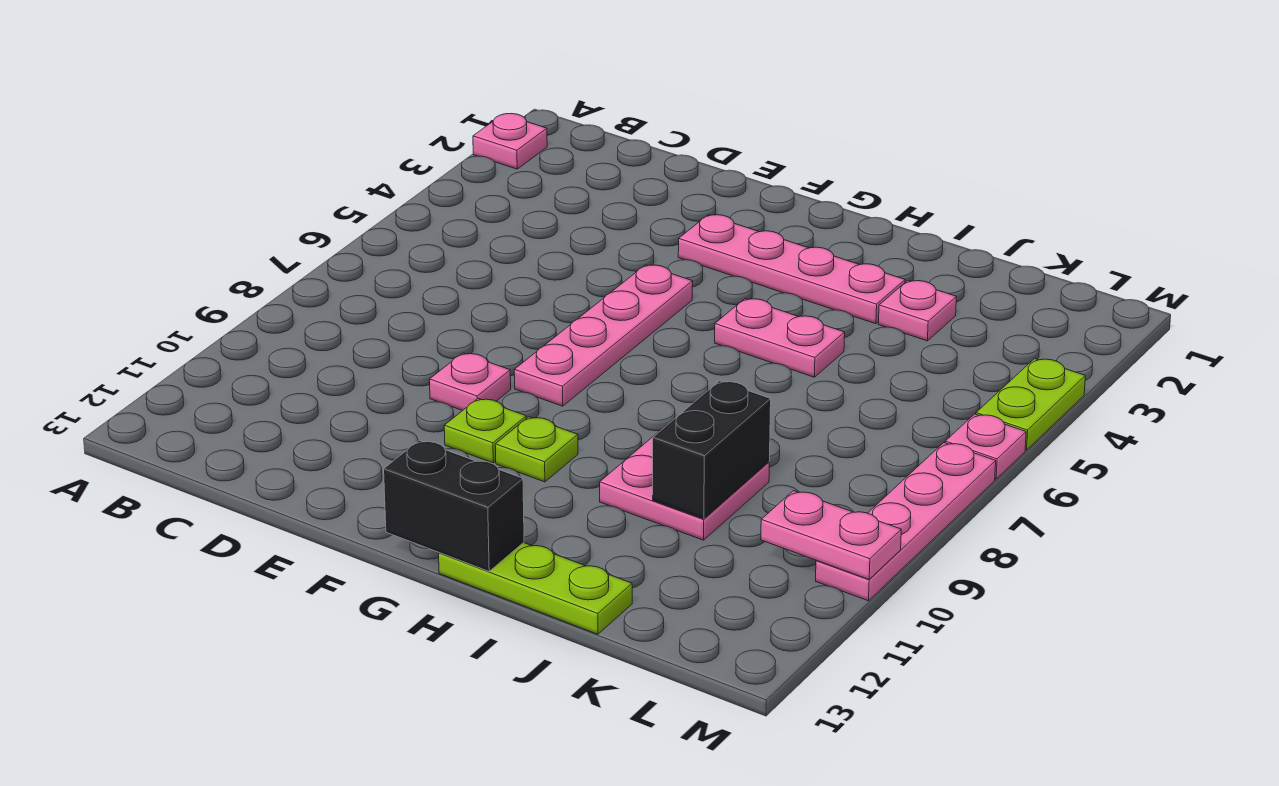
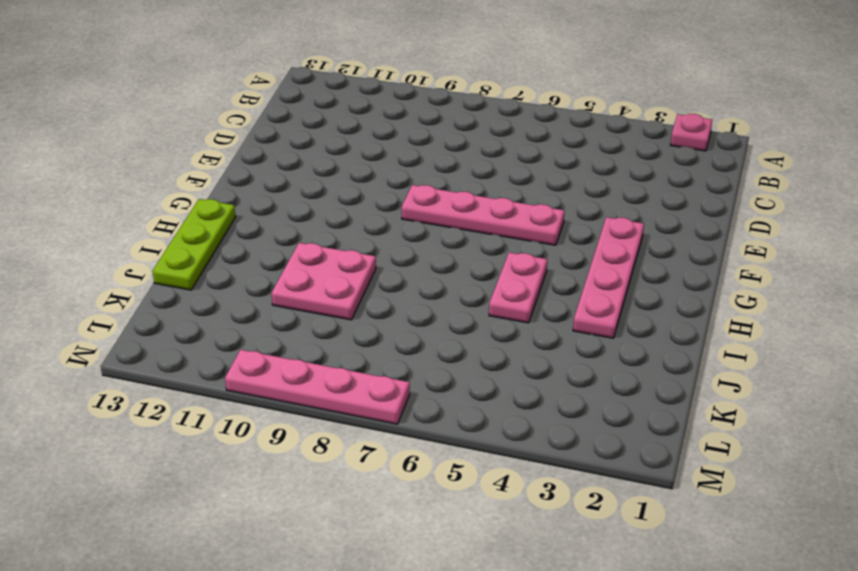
none -> pink 1x1 plate [430,353,511,411]
none -> lime 1x1 plate [444,399,526,463]
none -> lime 1x1 plate [495,417,578,482]

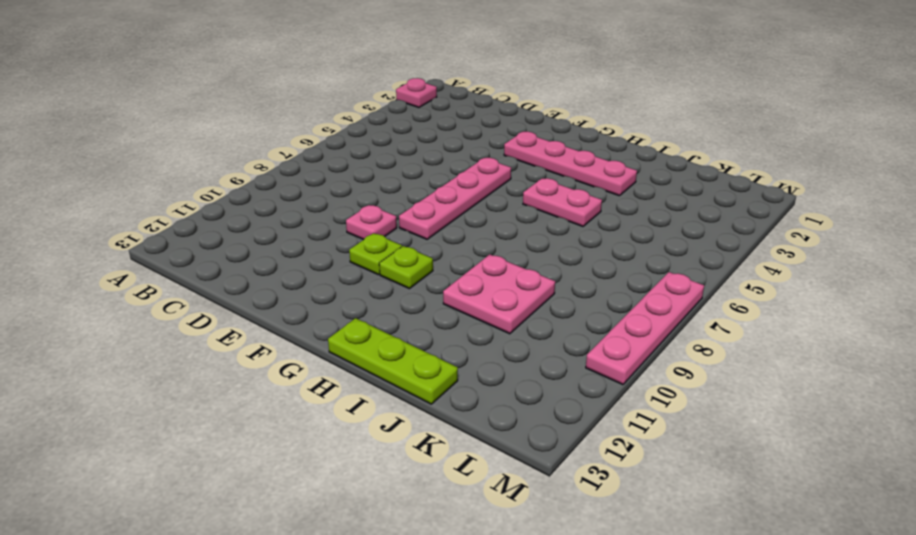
none -> pink 1x1 plate [878,280,957,341]
none -> lime 1x2 plate [976,359,1085,450]
none -> pink 1x1 plate [945,414,1026,479]

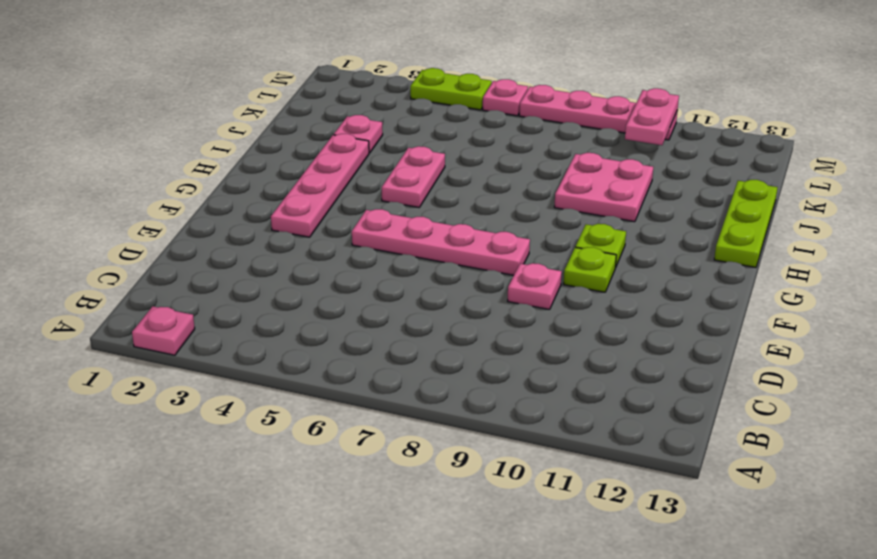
none -> black 1x2 brick [384,440,524,571]
none -> black 1x2 brick [653,381,771,519]

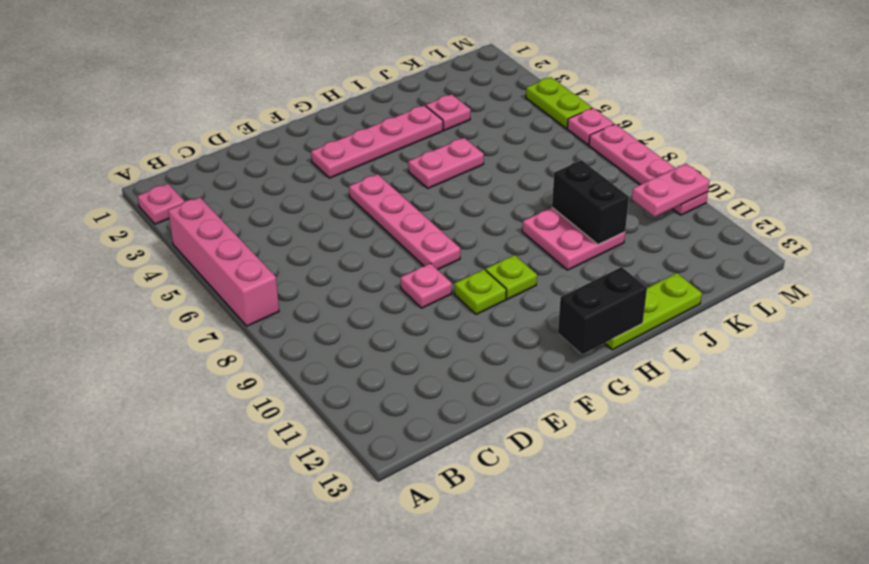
pink 1x4 brick [168,197,279,326] -> none

